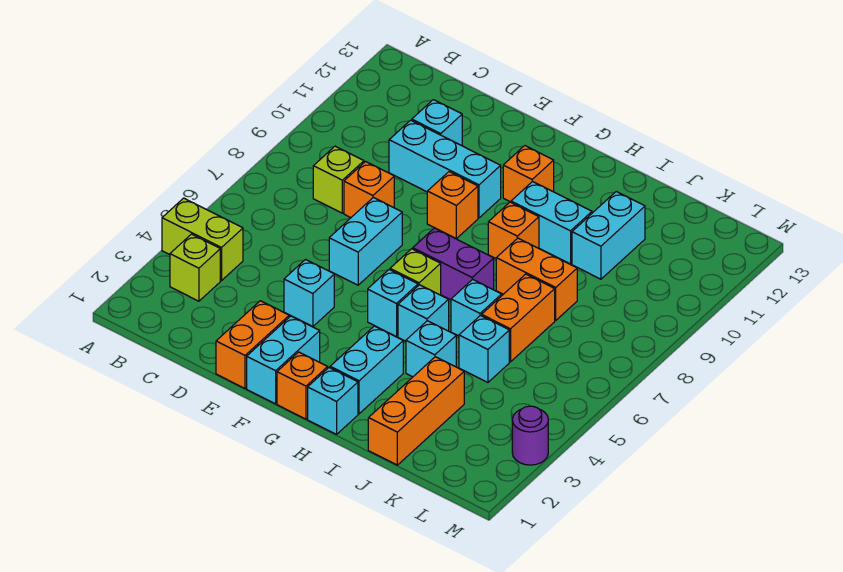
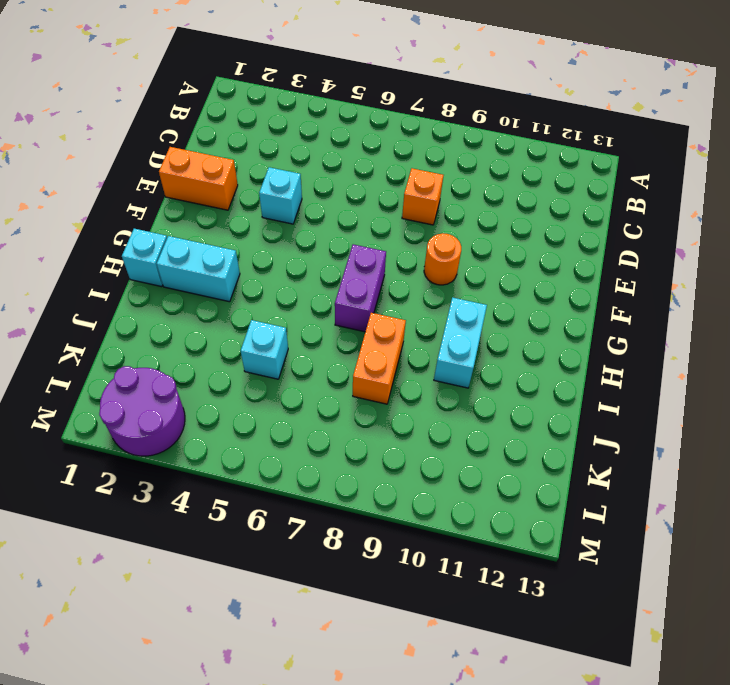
orange 1x1 round brick [424,233,461,285] -> orange 1x1 brick [427,172,478,238]
purple 2x2 round brick [99,366,185,456] -> purple 1x1 round brick [512,406,548,465]
none -> lime 1x2 brick [162,198,243,281]
none -> lime 1x1 brick [170,234,220,301]
none -> lime 1x1 brick [313,146,364,213]

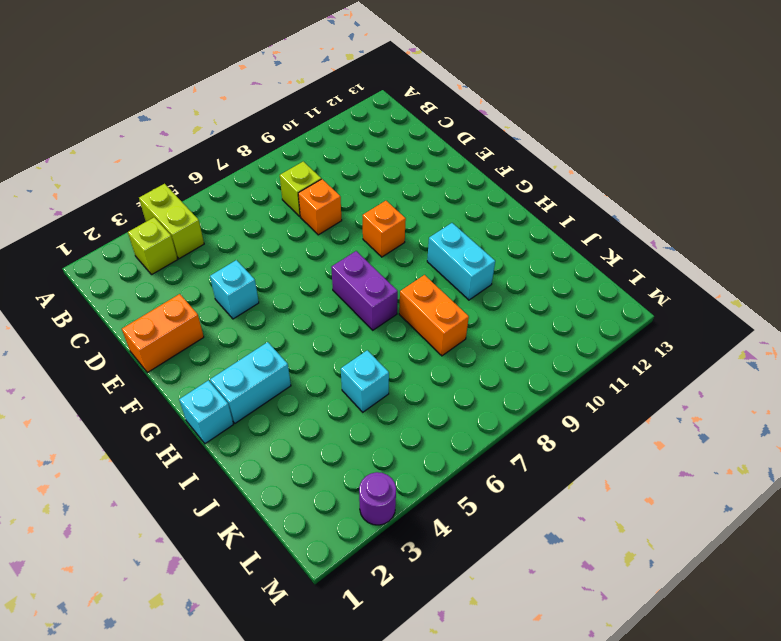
none -> cyan 1x3 brick [389,120,501,218]
none -> cyan 1x1 brick [412,100,462,146]
none -> cyan 1x2 brick [329,198,402,285]

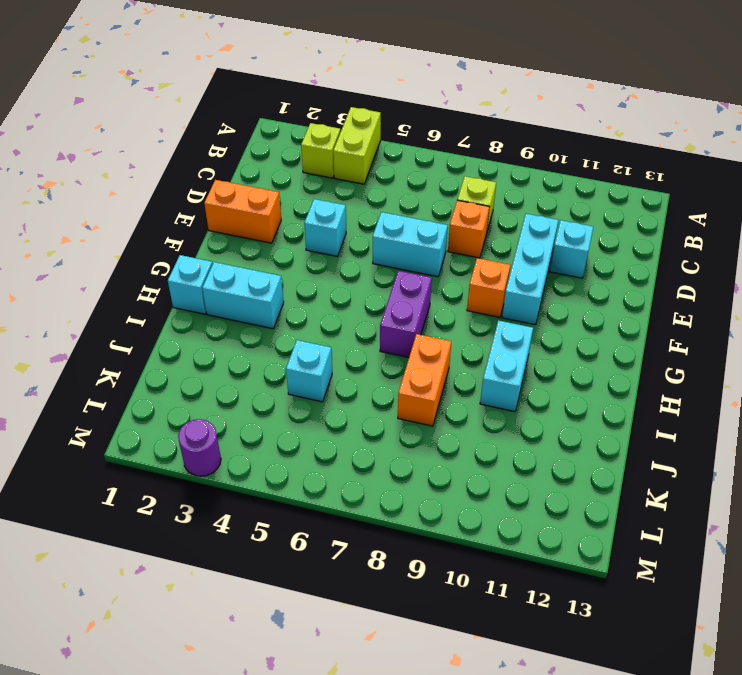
none -> cyan 1x2 brick [247,316,320,404]
none -> orange 1x1 brick [277,352,328,419]
none -> cyan 1x1 brick [368,270,418,337]

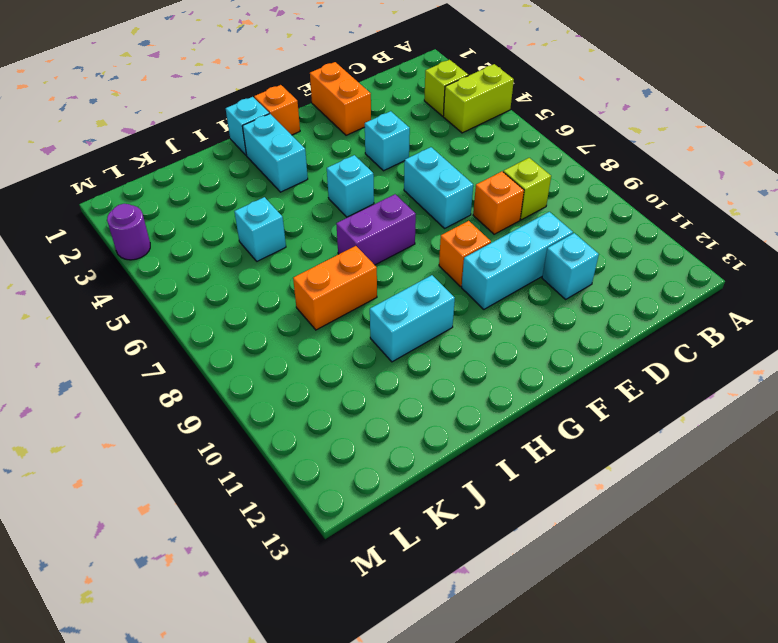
none -> cyan 1x2 brick [247,316,320,404]
none -> lime 1x1 brick [390,249,441,295]
none -> orange 1x1 brick [503,146,554,202]

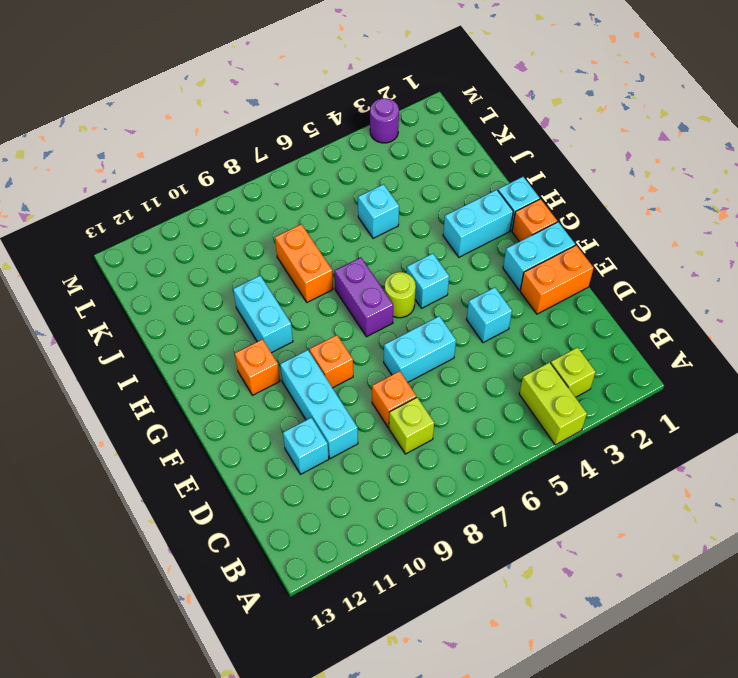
lime 1x1 round brick [385,272,416,318] -> lime 1x1 brick [390,249,441,295]
none -> cyan 1x1 brick [398,285,449,341]
none -> orange 1x1 brick [488,202,539,258]
none -> cyan 1x1 brick [406,321,456,377]

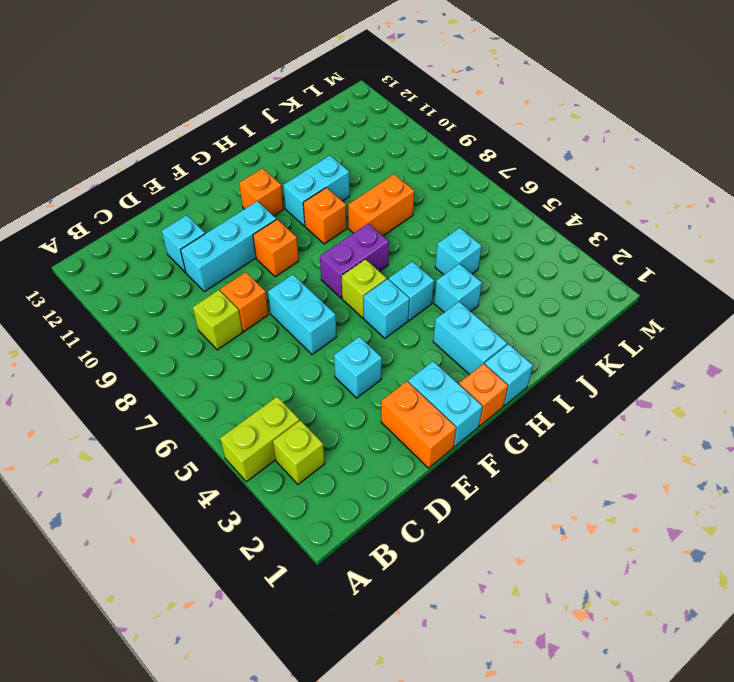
none -> cyan 1x1 brick [451,279,502,336]
none -> orange 1x3 brick [368,357,464,465]
none -> orange 1x2 brick [482,274,555,362]

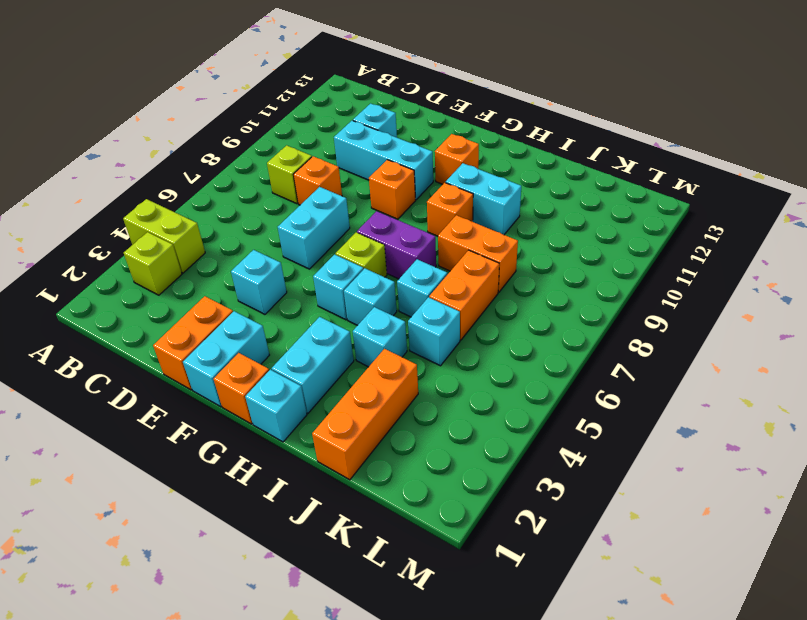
none -> cyan 1x2 brick [572,192,645,279]
none -> purple 1x1 round brick [512,406,548,465]

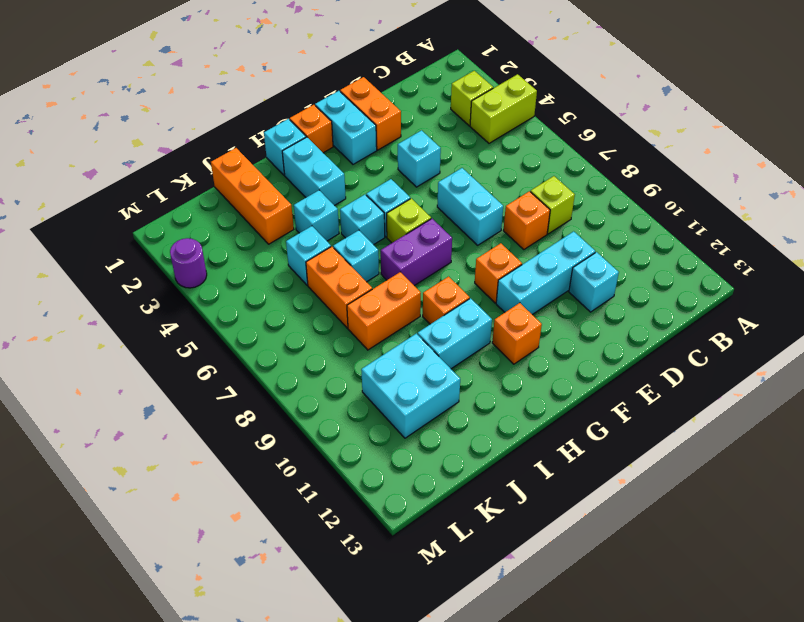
cyan 2x2 brick [361,333,460,438] -> cyan 1x2 brick [572,192,645,279]

